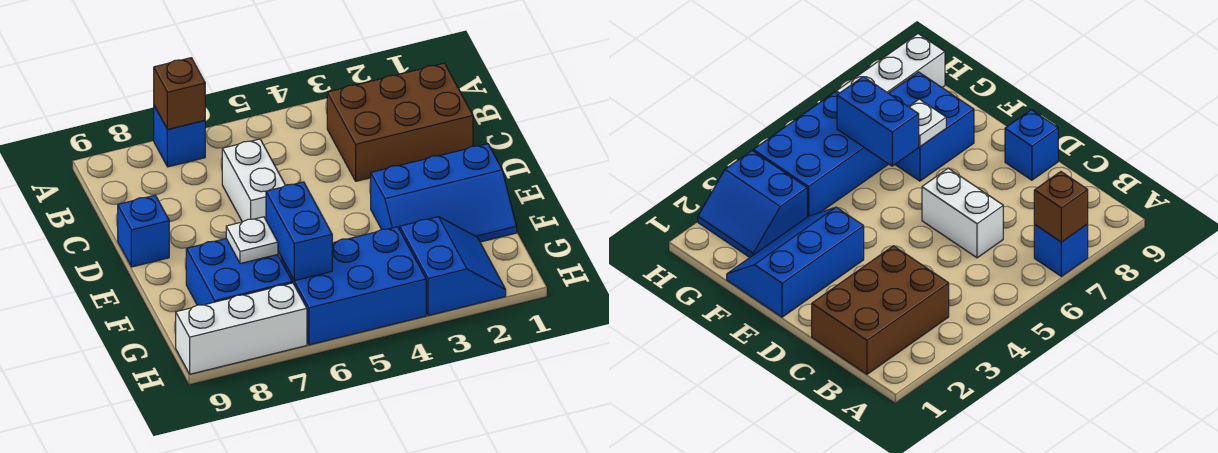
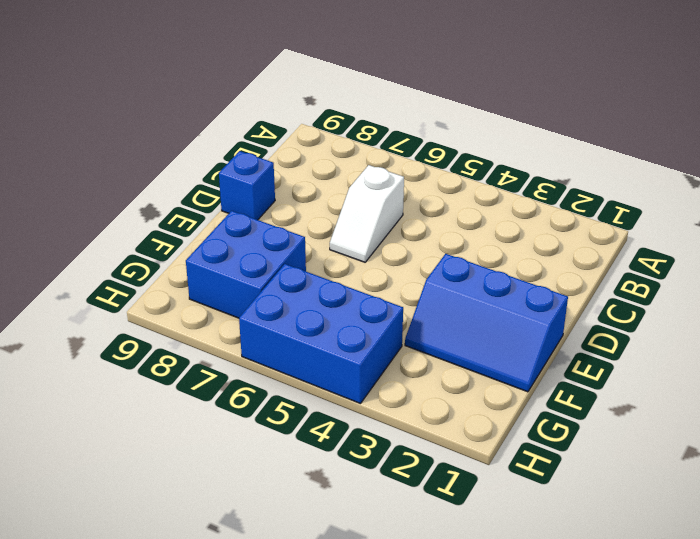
white 1x2 slope [330,165,404,262] -> white 1x2 brick [222,139,285,222]
none -> blue 1x1 brick [154,106,205,167]
none -> brown 2x3 brick [327,63,473,181]
none -> blue 2x2 slope [400,217,506,316]

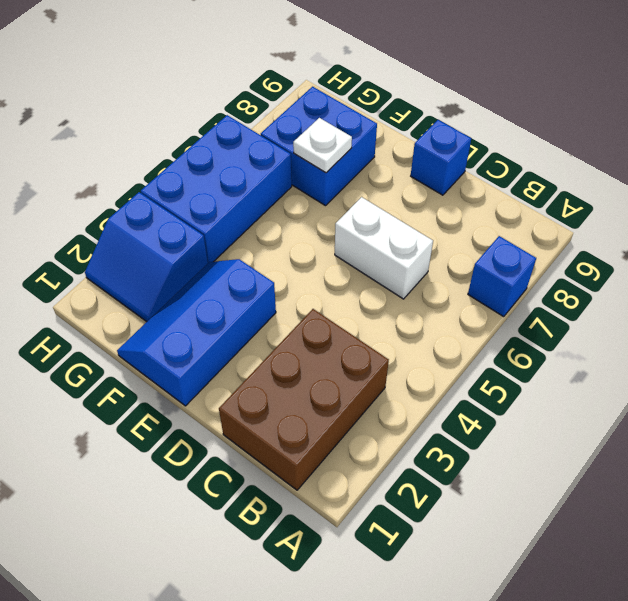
none -> white 1x3 brick [176,283,307,374]
none -> brown 1x1 brick [154,58,205,130]
none -> blue 1x2 brick [266,182,332,281]

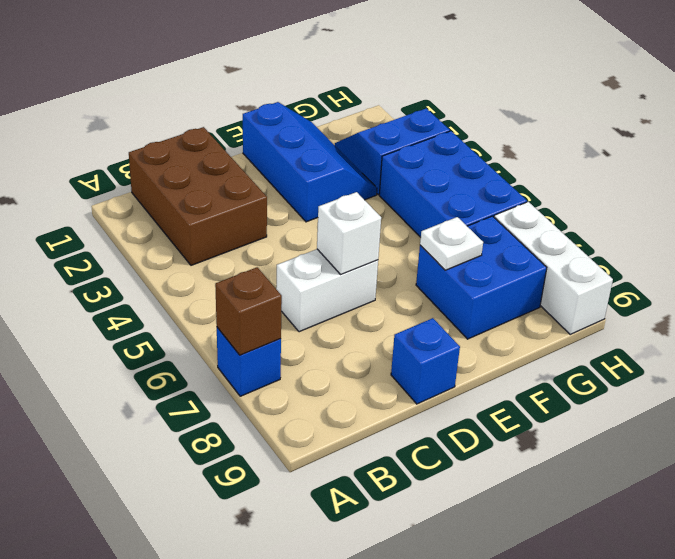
white 1x1 brick [317,192,381,274] -> none
none -> blue 1x2 brick [266,182,332,281]

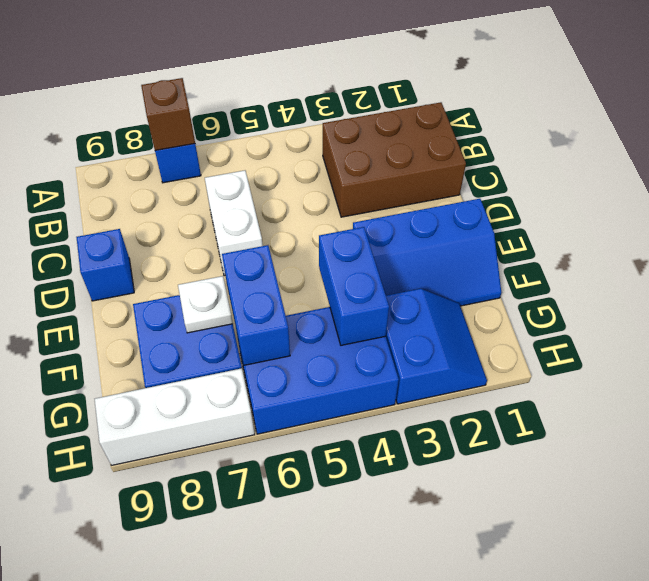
blue 1x2 brick [319,227,389,345] -> none

